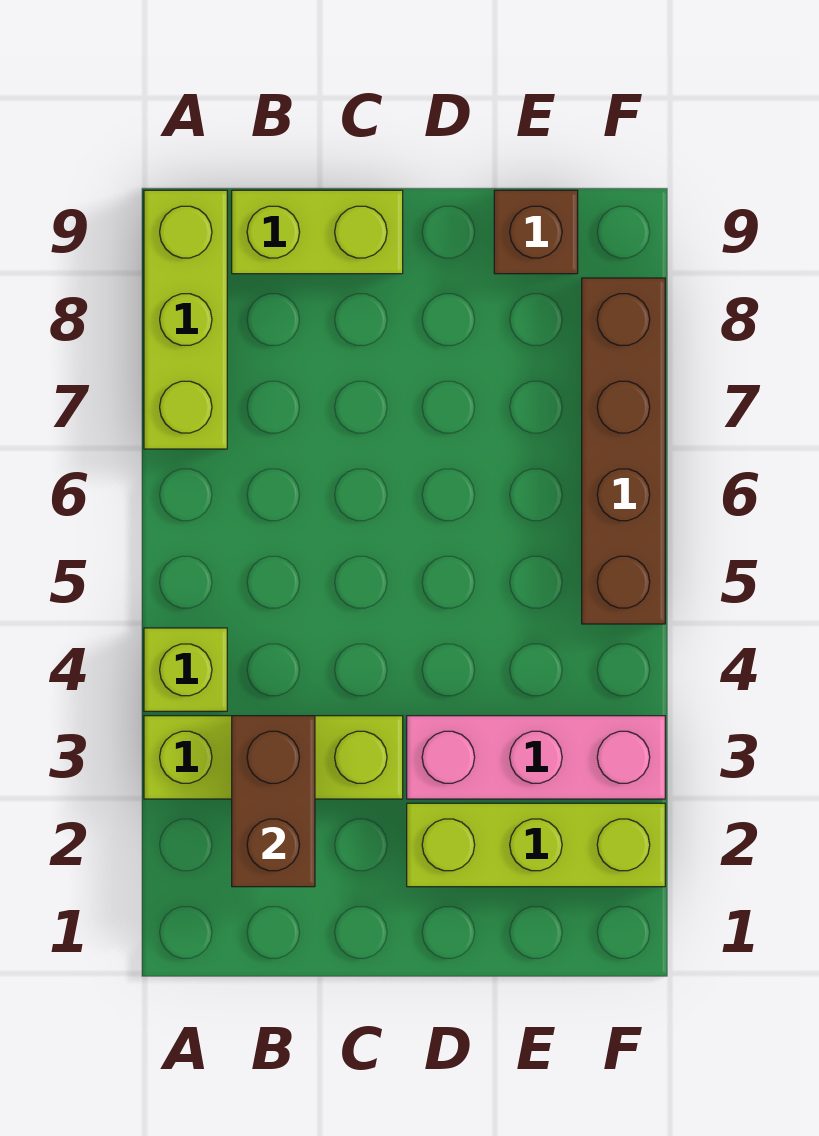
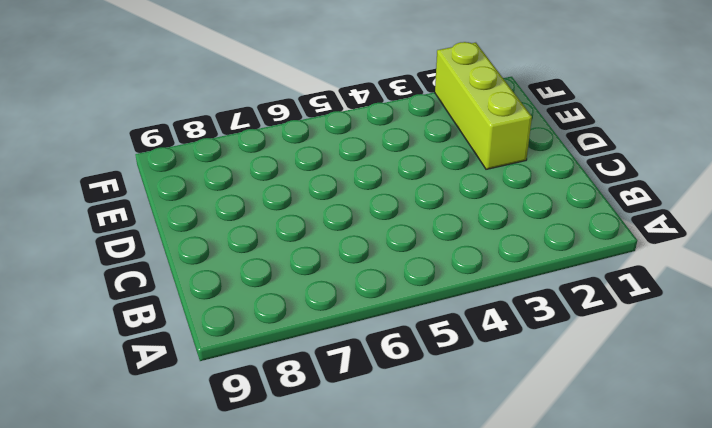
none -> lime 1x3 brick [144,716,403,799]
none -> lime 1x1 brick [144,628,227,711]

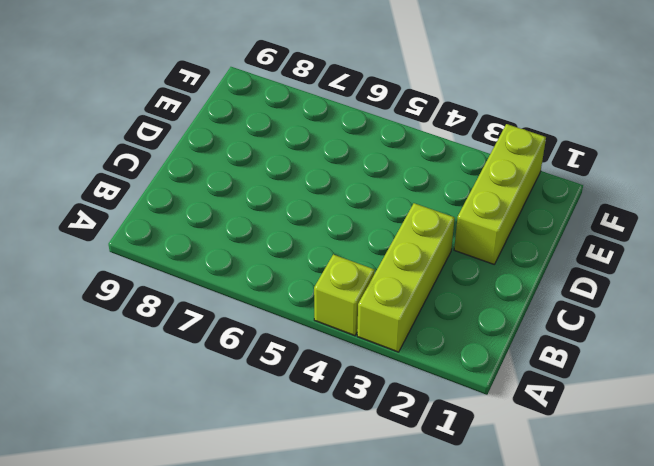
none -> lime 1x3 brick [144,190,227,449]
none -> lime 1x2 brick [232,190,403,274]

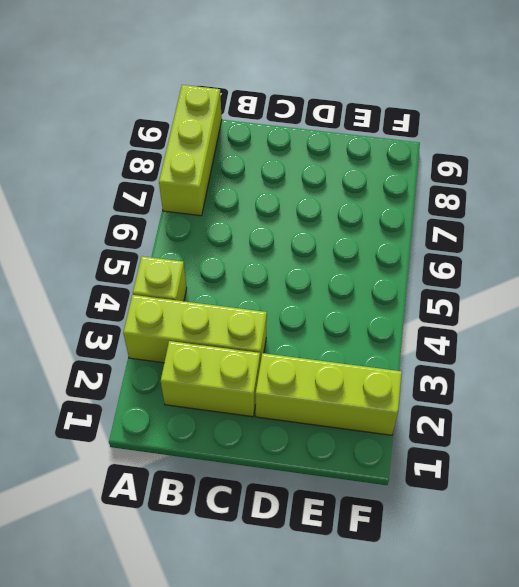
lime 1x2 brick [161,341,260,417] -> lime 1x2 brick moved to [232,190,403,274]
none -> pink 1x3 brick [407,716,665,799]
none -> brown 1x1 brick [494,190,578,274]

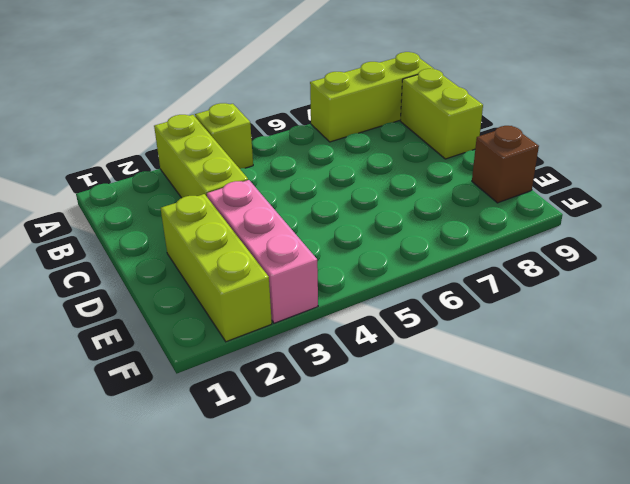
none -> brown 1x4 brick [582,278,665,624]
none -> brown 1x2 brick [232,716,315,887]

